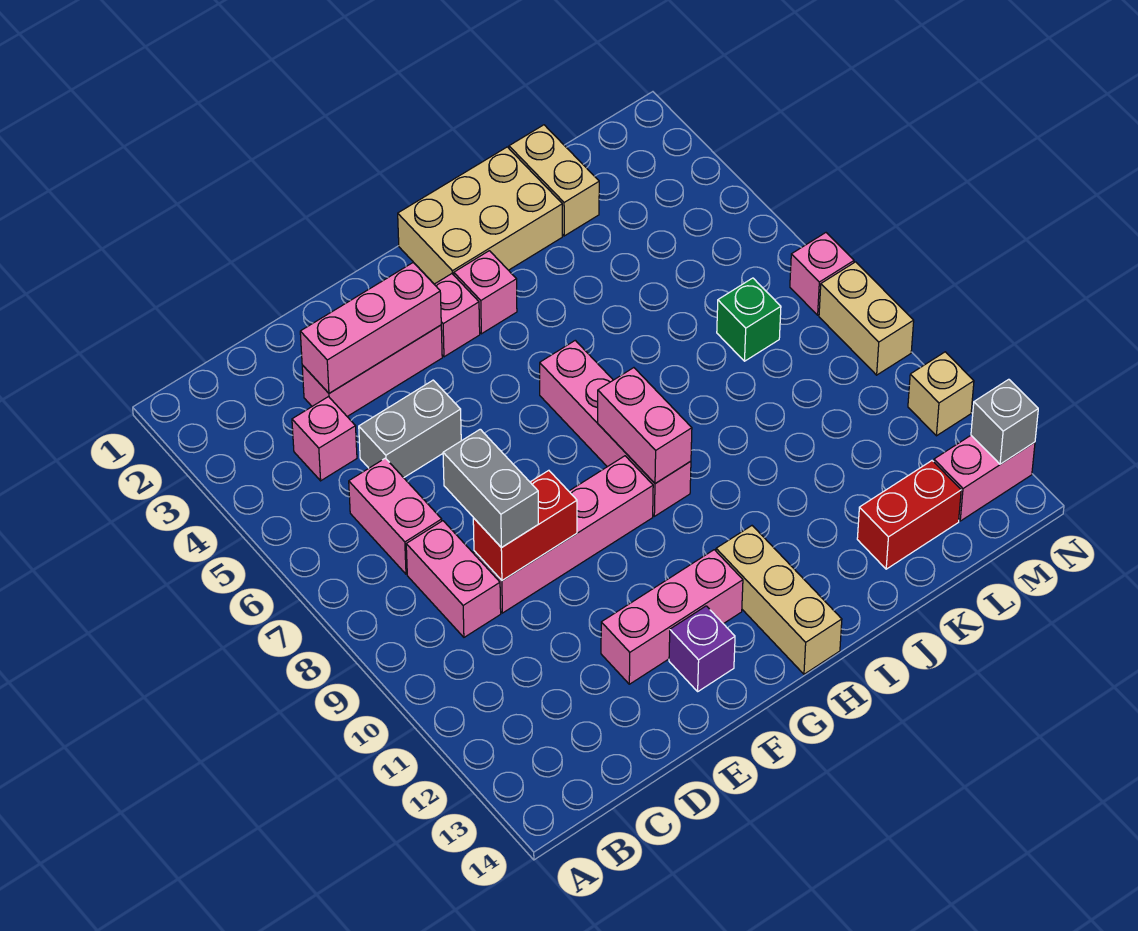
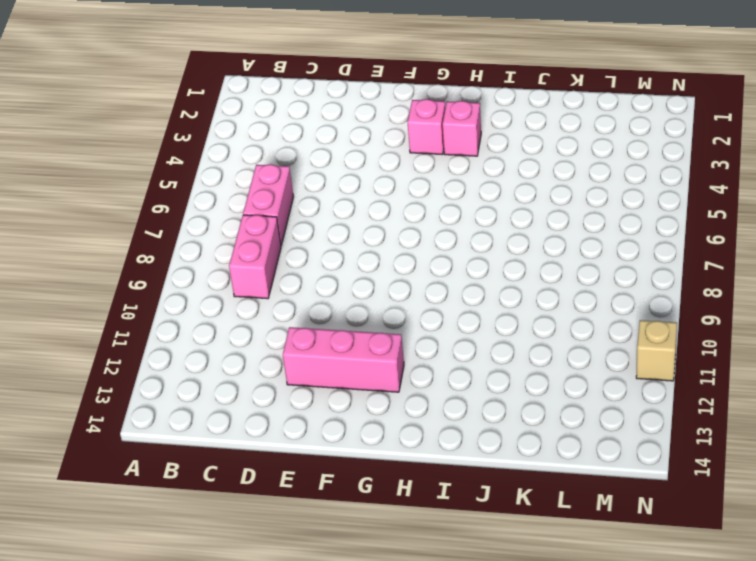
none -> pink 1x1 brick [292,397,357,481]
none -> pink 1x3 brick [302,325,442,416]
none -> grey 1x2 brick [359,380,461,478]

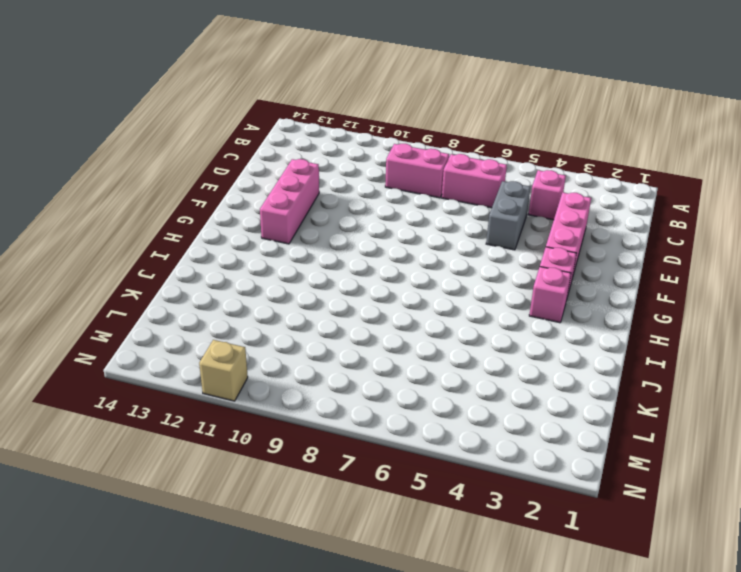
none -> pink 1x4 brick [474,456,653,613]
none -> purple 1x1 brick [669,606,735,691]
none -> tan 2x3 brick [398,147,562,284]

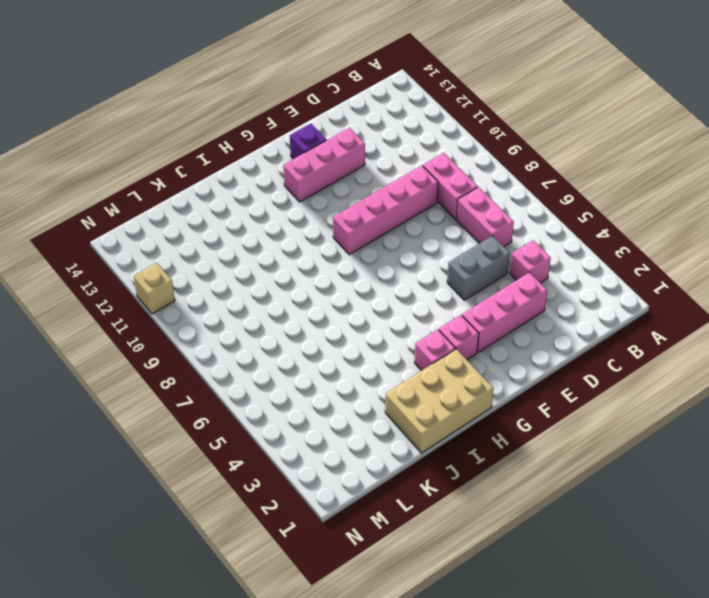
none -> pink 1x4 brick [540,340,691,516]
none -> tan 1x3 brick [716,526,842,674]
none -> tan 1x2 brick [509,125,599,236]

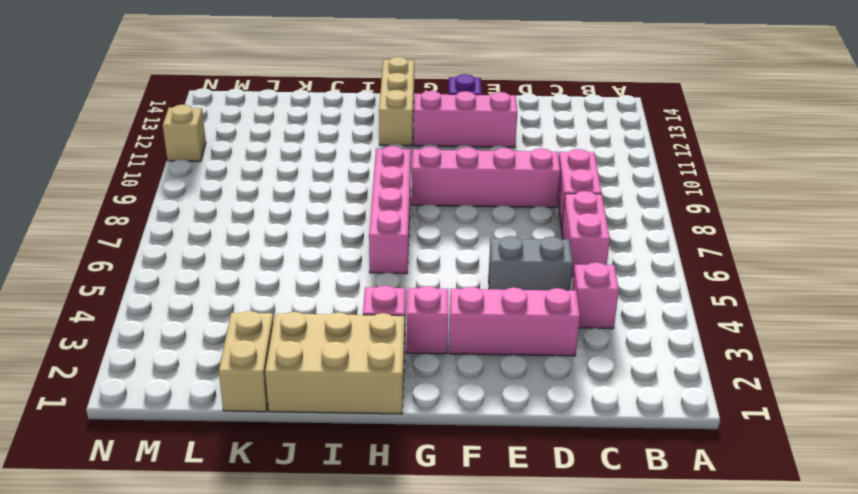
none -> red 1x2 brick [857,461,961,569]
none -> green 1x1 brick [717,278,781,361]
none -> pink 1x2 brick [934,436,1035,521]

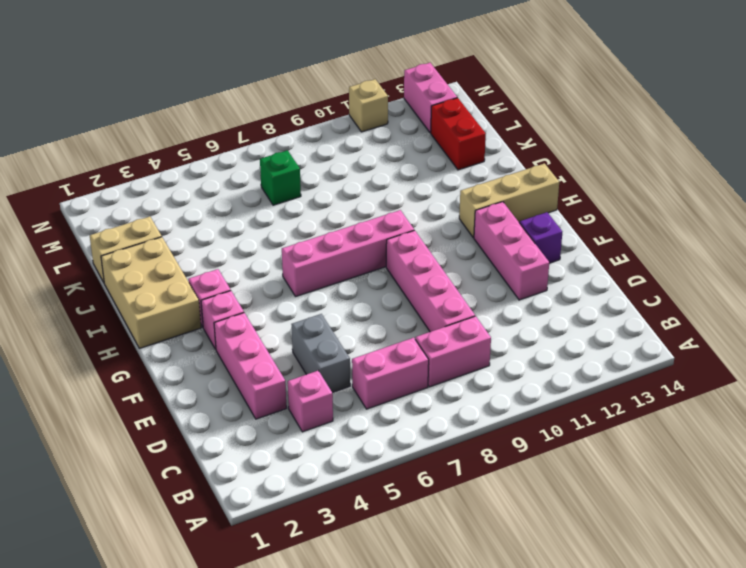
none -> pink 1x1 brick [790,233,854,315]
none -> tan 1x2 brick [819,262,914,375]
none -> pink 1x3 brick [300,263,441,393]

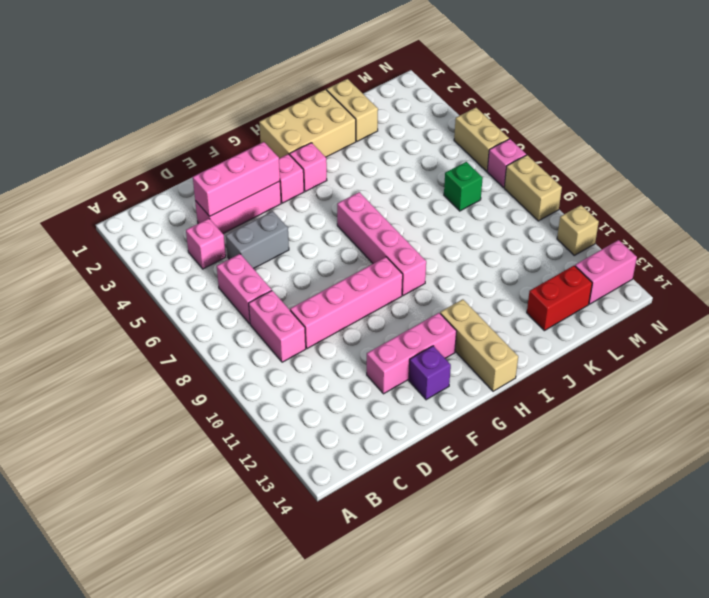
tan 1x2 brick [454,108,509,171] -> none
none -> red 1x2 brick [473,470,577,580]
none -> pink 1x2 brick [598,368,692,484]
none -> grey 1x1 brick [971,379,1038,464]

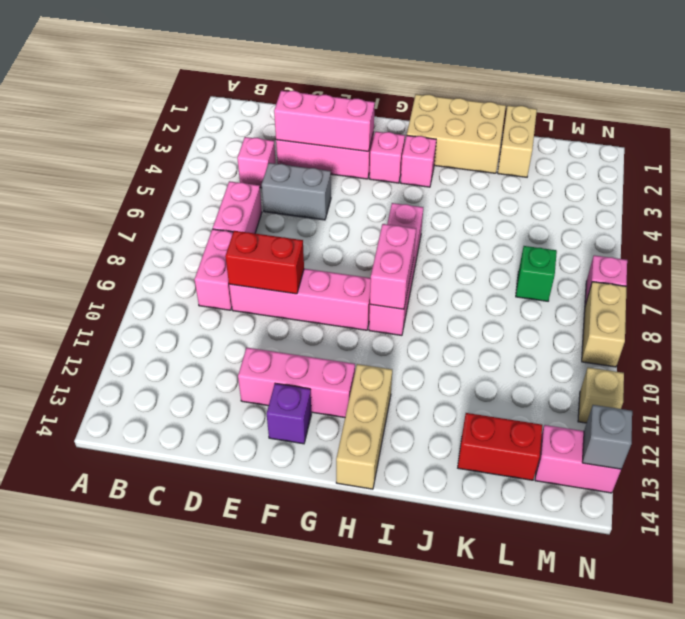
none -> grey 1x2 brick [443,429,538,548]

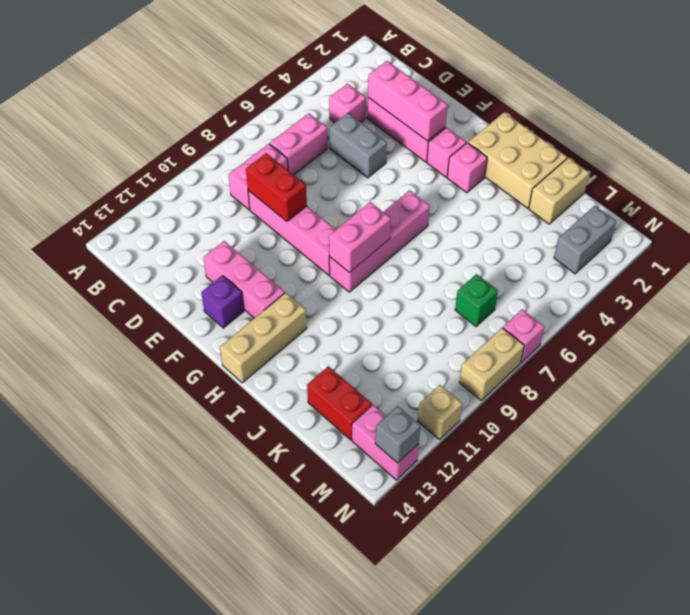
grey 1x2 brick [554,206,616,274] -> grey 1x2 brick moved to [443,429,538,548]

